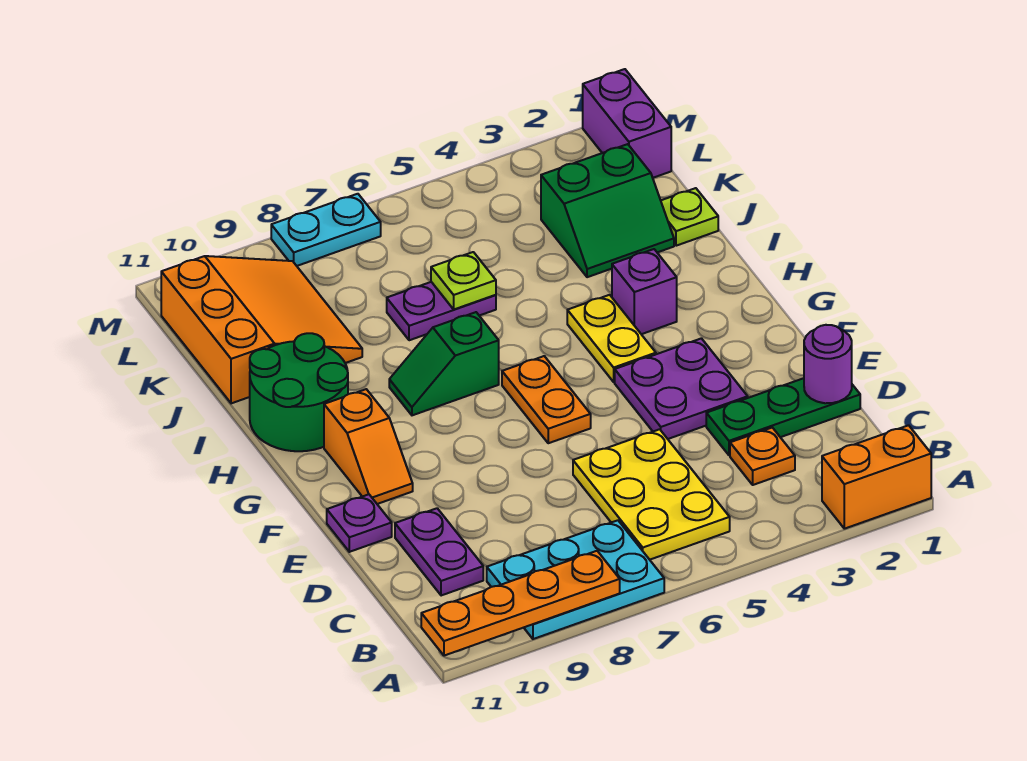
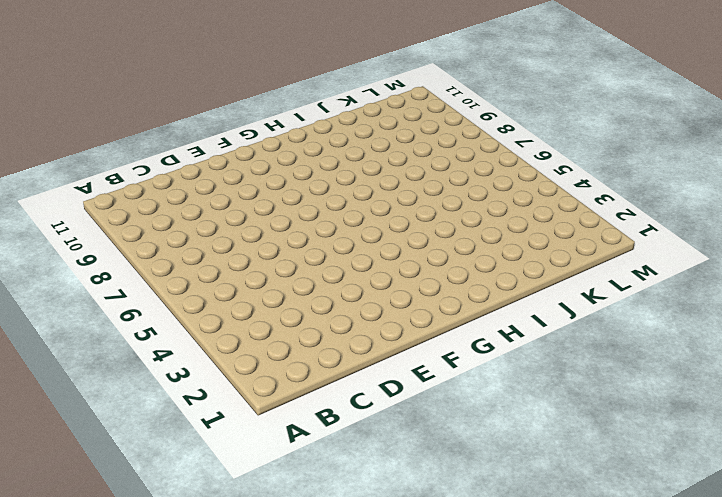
none -> orange 1x2 brick [822,425,931,529]
none -> cyan 2x3 plate [487,520,664,639]
none -> yellow 2x3 plate [573,429,730,560]

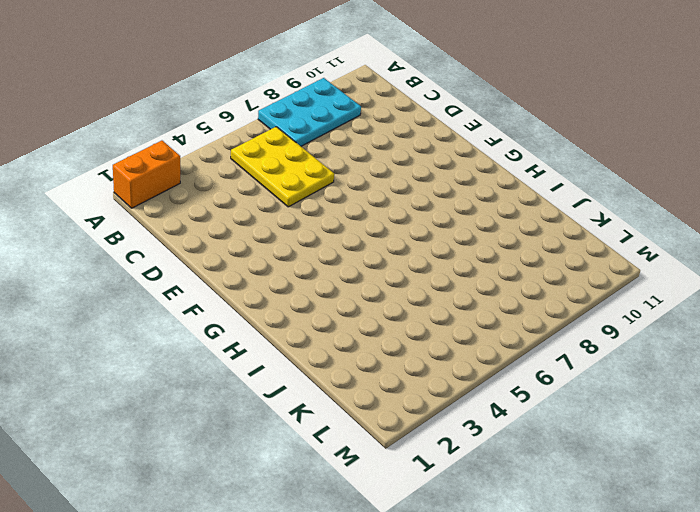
none -> orange 1x1 plate [730,428,795,485]
none -> purple 1x2 plate [395,508,483,596]
none -> green 1x3 plate [706,378,860,455]

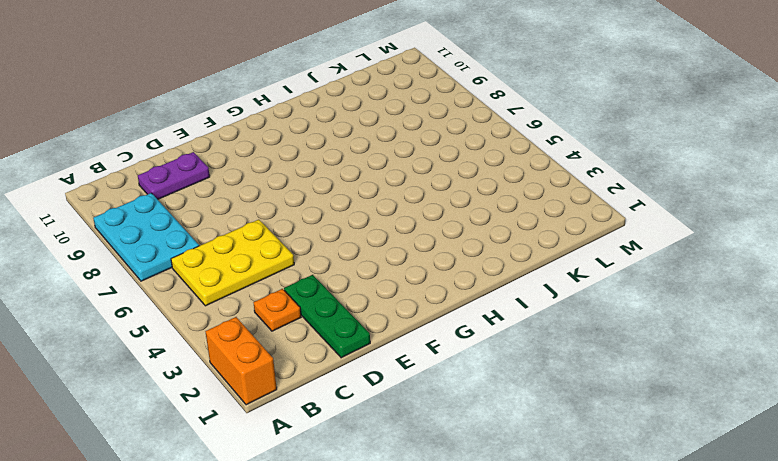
none -> purple 2x2 plate [615,338,748,439]
none -> purple 1x1 plate [327,494,392,552]
none -> orange 1x2 plate [502,356,591,443]

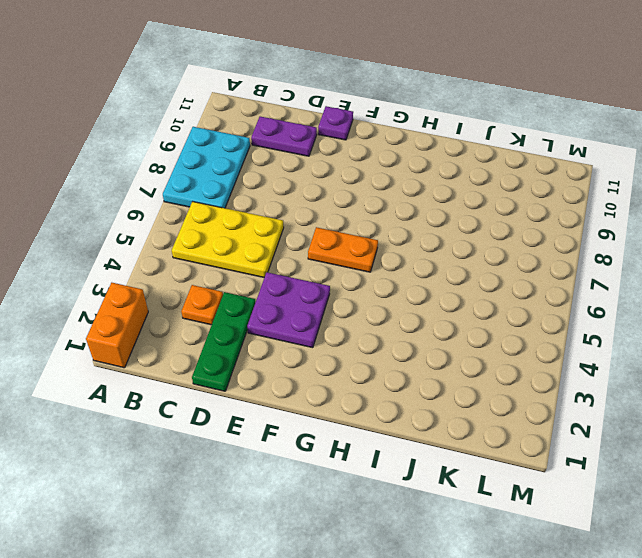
none -> orange 1x2 slope [324,389,413,504]
none -> yellow 1x2 plate [567,295,656,382]
none -> purple 1x1 brick [612,249,677,334]

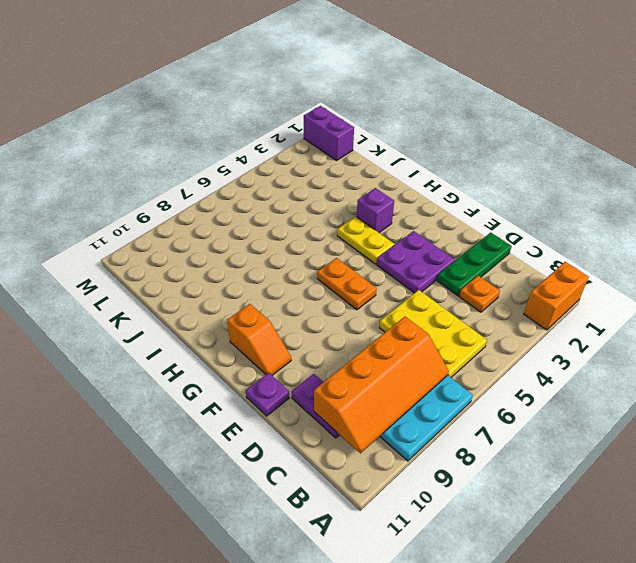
orange 2x4 slope [314,317,449,453] -> none
none -> green 1x2 slope [389,312,499,415]
none -> green 2x2 round brick [250,333,348,451]
none -> lime 1x1 plate [661,188,718,246]

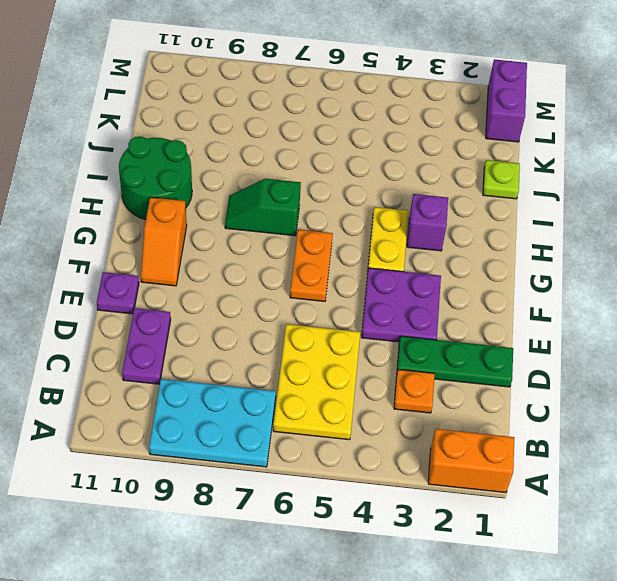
none -> green 2x2 slope [541,144,674,277]
none -> purple 1x2 plate [387,282,496,340]
none -> orange 3x3 slope [161,256,362,403]

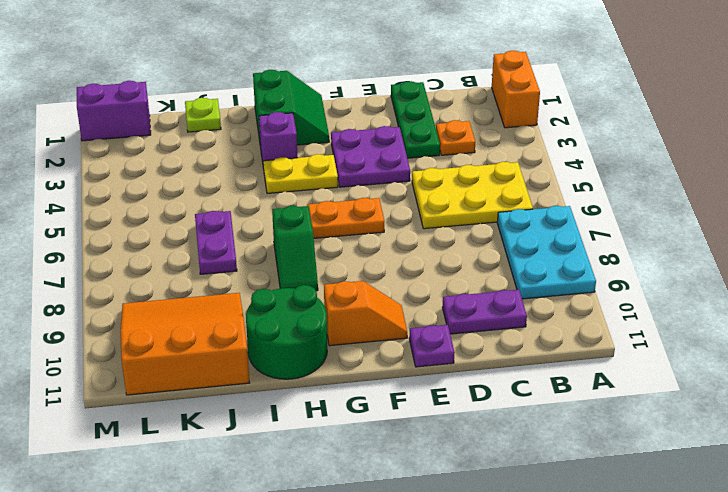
green 2x2 slope [253,70,329,146] -> green 2x2 slope moved to [541,144,674,277]
none -> cyan 1x2 plate [271,194,381,266]
none -> orange 1x4 plate [421,551,620,656]
none -> purple 1x1 round brick [804,325,852,403]

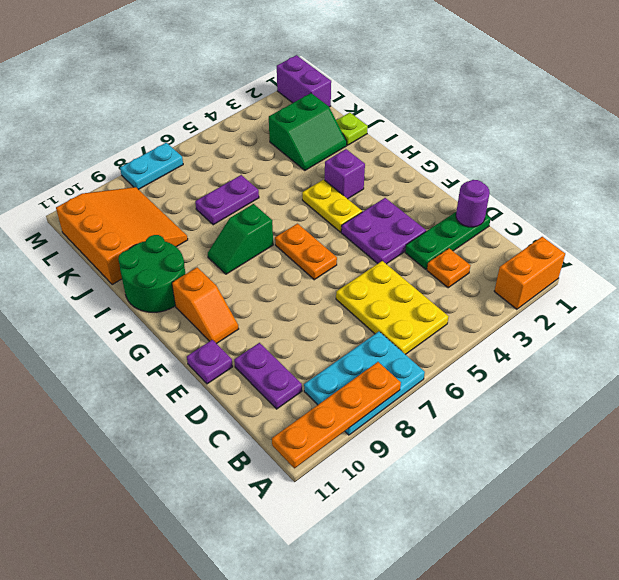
none -> lime 1x1 plate [431,252,496,309]

